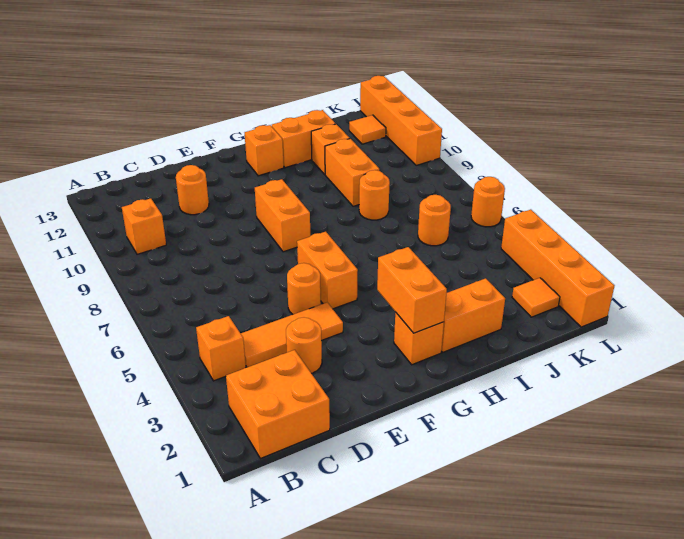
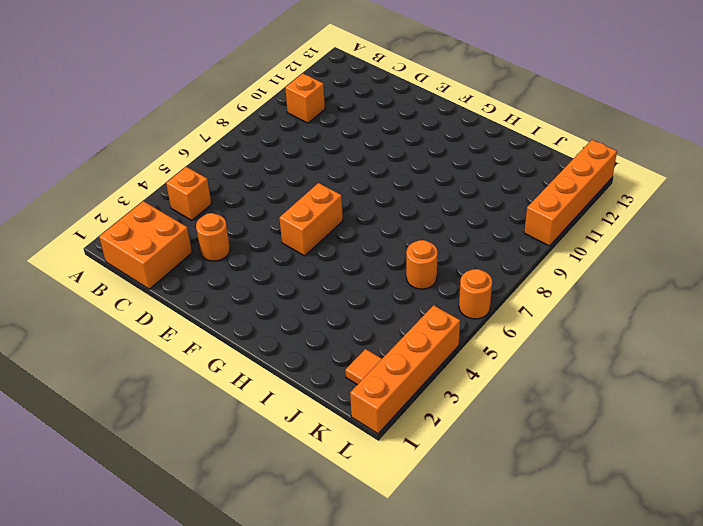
none -> orange 1x3 tile [241,302,343,367]
none -> orange 1x1 round brick [176,165,209,215]
none -> orange 1x1 round brick [287,263,321,314]

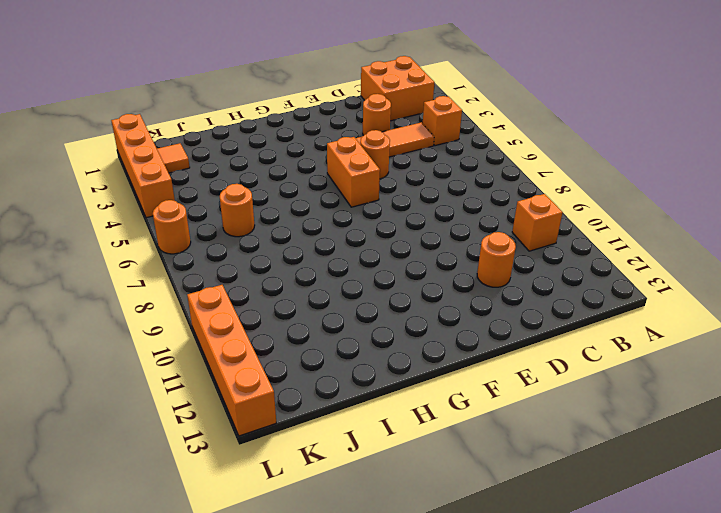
none -> orange 1x2 brick [255,179,310,252]
none -> orange 1x1 brick [394,312,444,365]
none -> orange 1x1 brick [245,125,284,176]

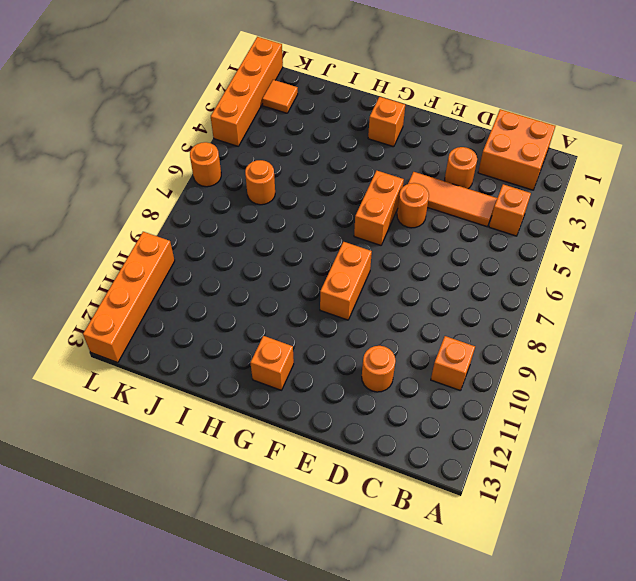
none -> orange 1x2 brick [441,278,505,352]
none -> orange 1x2 brick [272,110,336,168]
none -> orange 1x1 round brick [359,170,390,220]

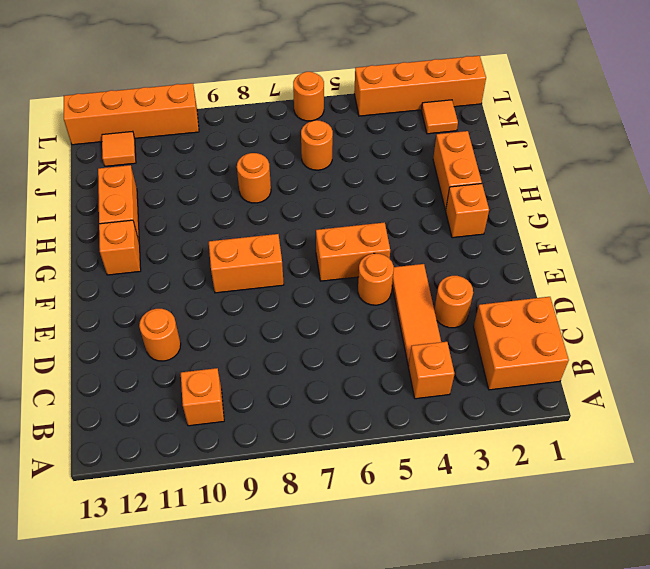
none -> orange 1x2 brick [325,139,379,206]
none -> orange 1x1 brick [311,124,350,174]
none -> orange 1x2 brick [377,247,447,333]

